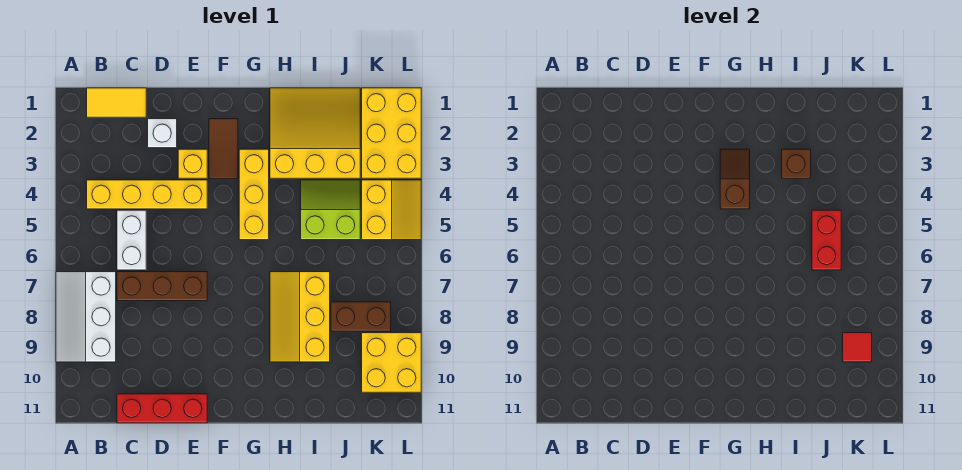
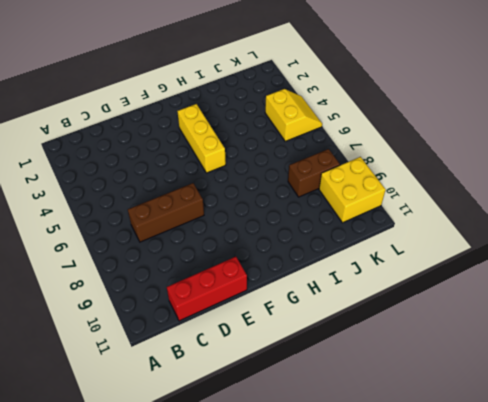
none -> white 2x3 slope [56,272,116,362]
none -> yellow 1x2 tile [87,88,146,117]
none -> yellow 1x4 brick [87,180,207,209]

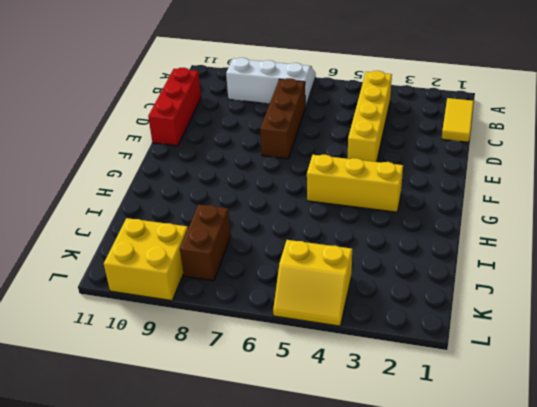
none -> white 1x2 brick [117,210,146,270]
none -> white 1x1 brick [148,119,177,148]
none -> yellow 1x1 brick [178,149,207,178]

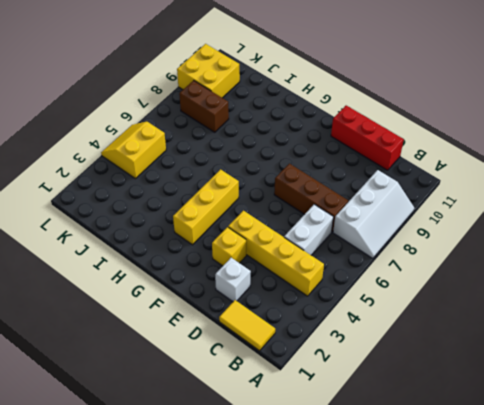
none -> brown 1x2 tile [209,119,238,178]
none -> yellow 3x3 slope [270,88,360,178]
none -> yellow 2x3 slope [270,272,330,362]

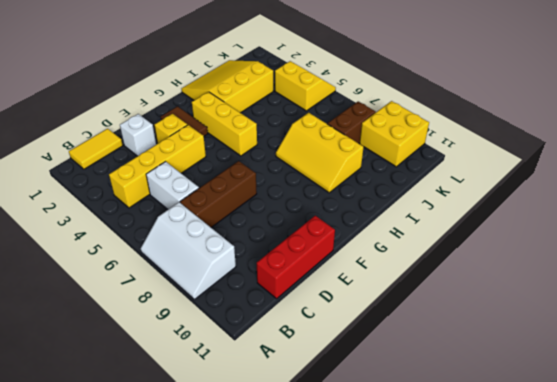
none -> lime 2x2 slope [301,180,360,240]
none -> yellow 2x3 brick [362,88,421,178]
none -> brown 1x2 slope [720,149,750,209]

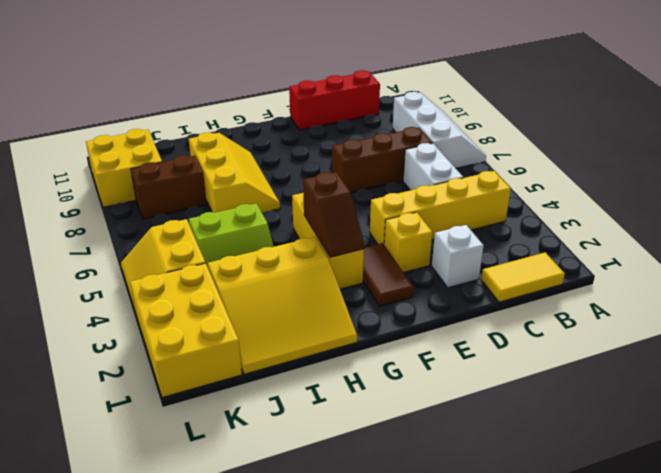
none -> brown 1x1 brick [782,149,811,178]
none -> red 1x2 brick [812,210,841,270]
none -> red 1x1 tile [843,333,872,362]

